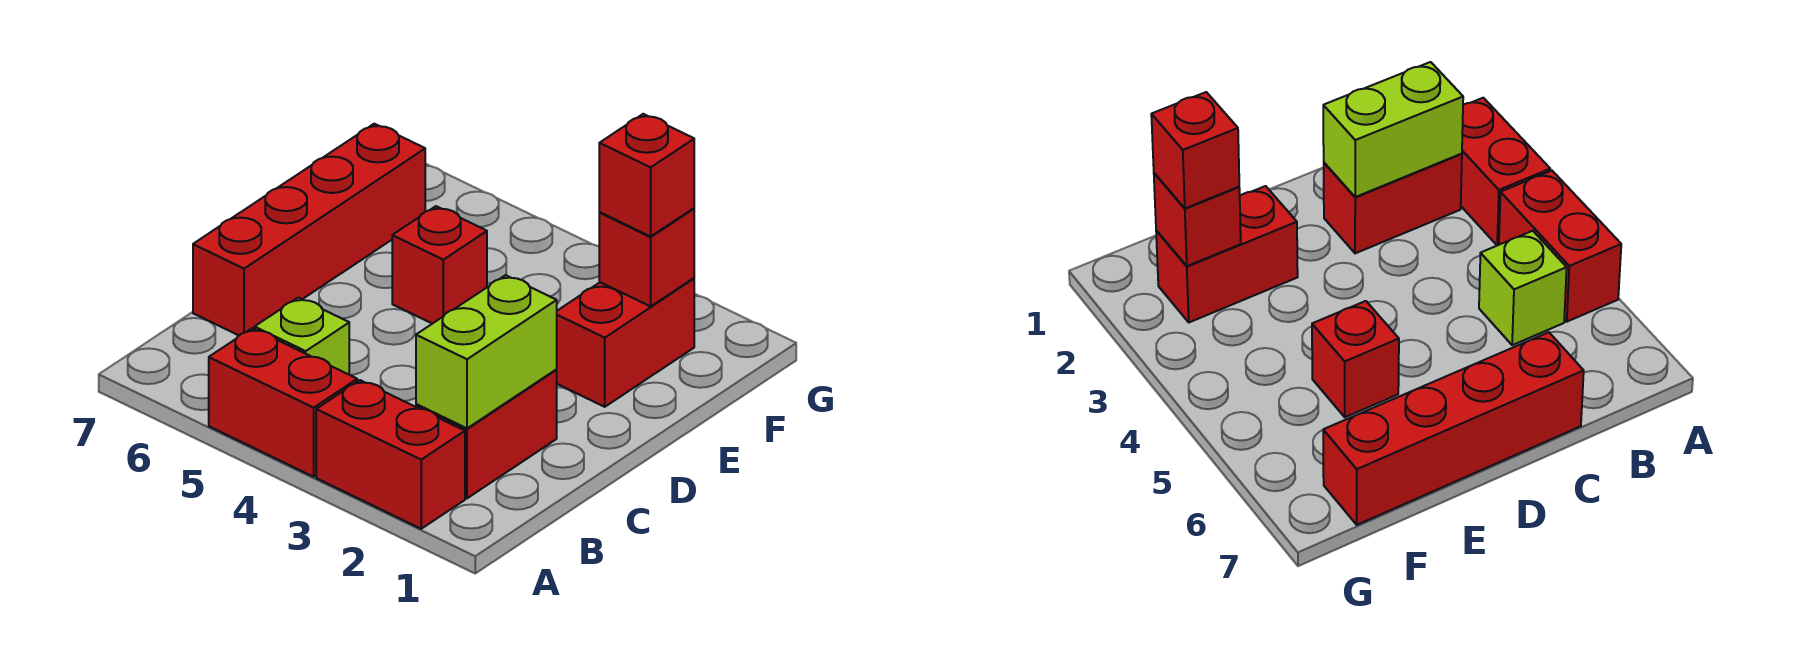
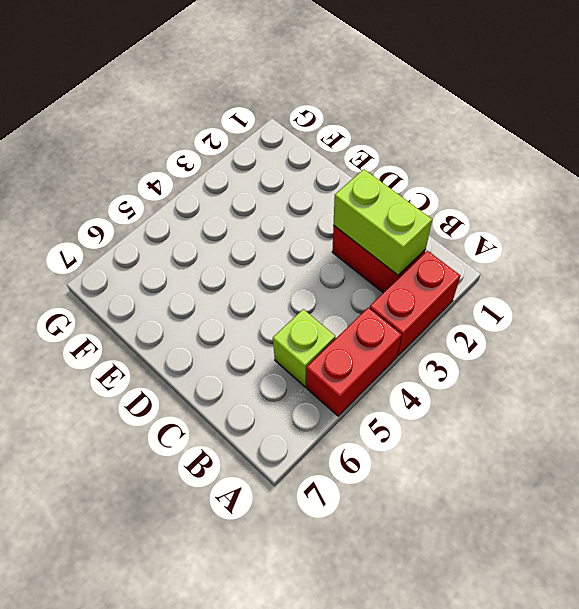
none -> red 1x4 brick [193,124,425,335]
none -> red 1x2 brick [556,278,694,407]

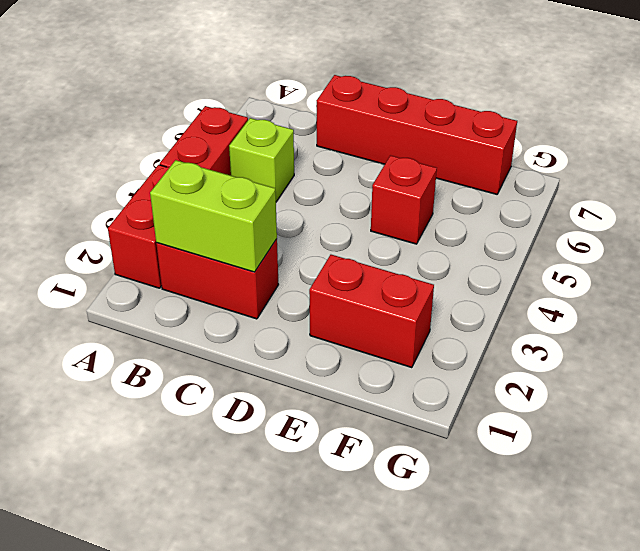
none -> red 1x1 brick [599,208,694,306]
none -> red 1x1 brick [599,114,694,236]

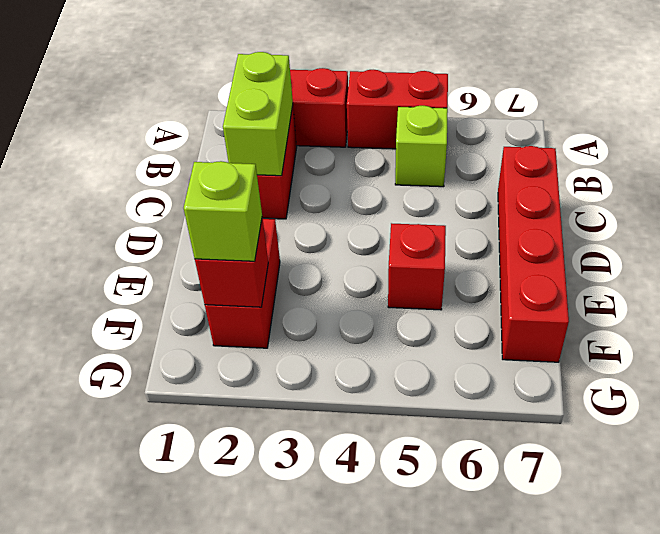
lime 1x1 brick [184,161,262,261] -> red 1x1 brick [599,114,694,236]

